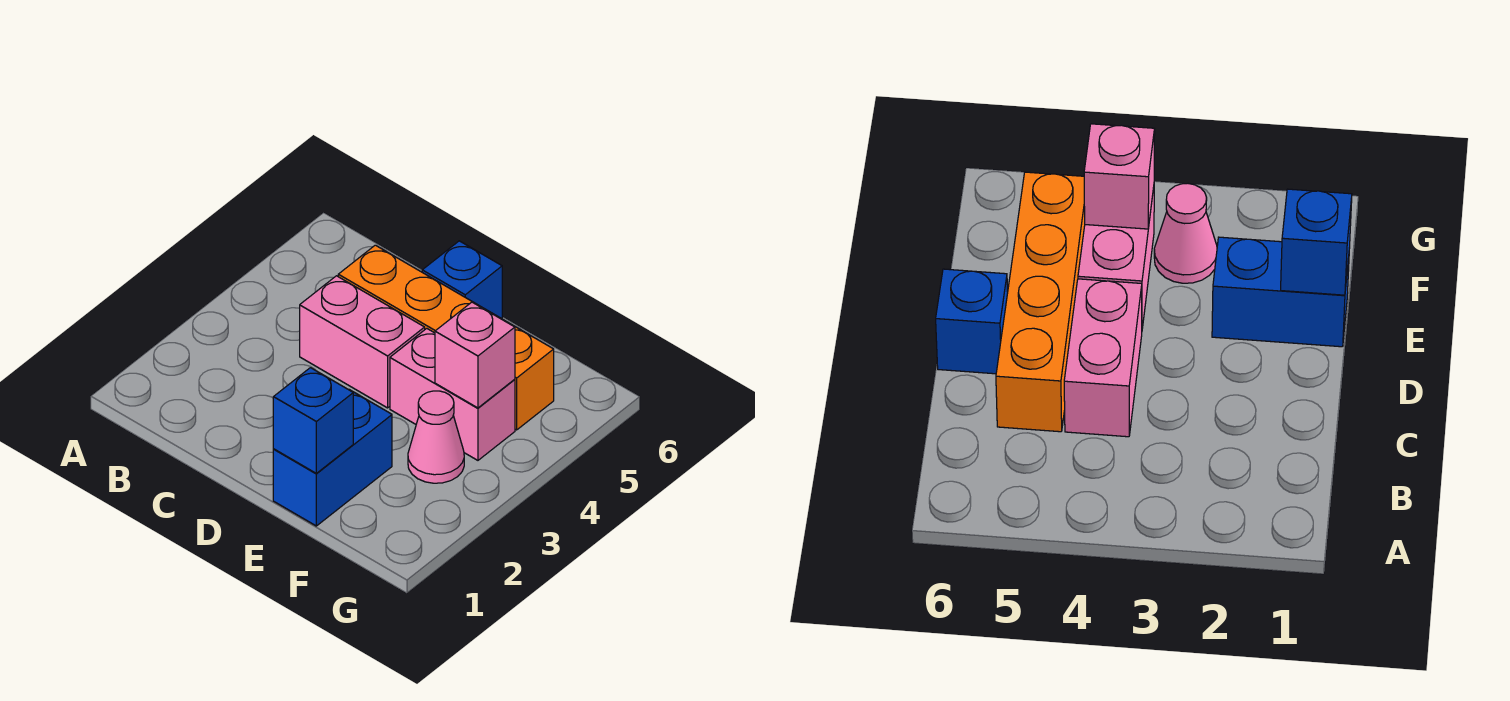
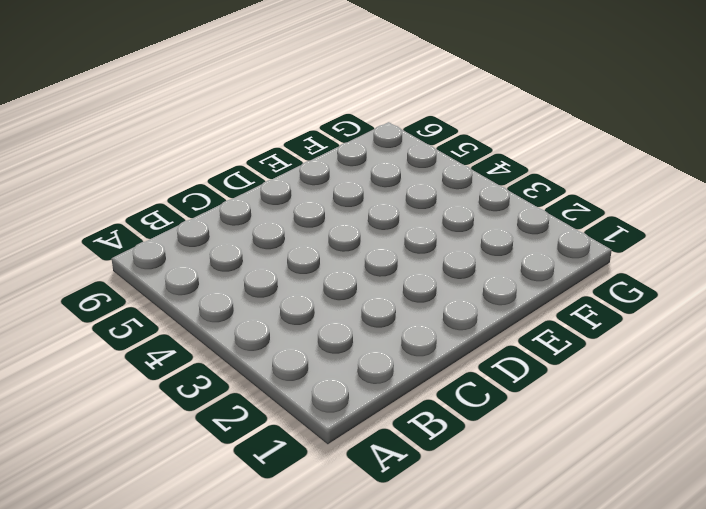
none -> pink 1x2 brick [300,276,425,408]
none -> orange 1x4 brick [338,245,554,430]

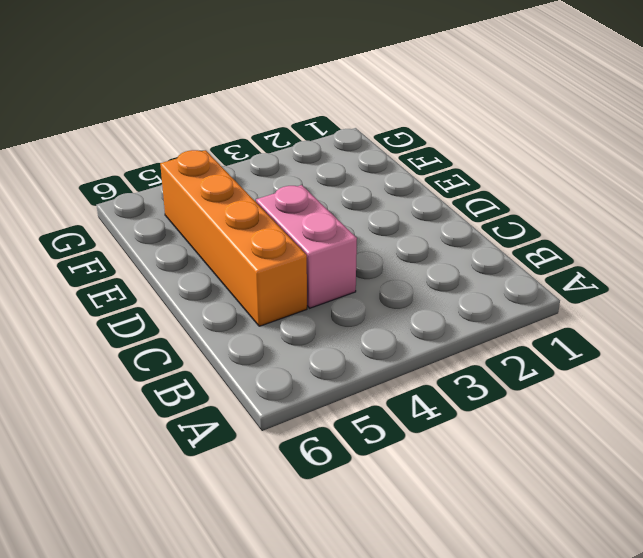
none -> blue 1x1 brick [422,241,502,318]
none -> blue 1x2 brick [273,390,392,526]

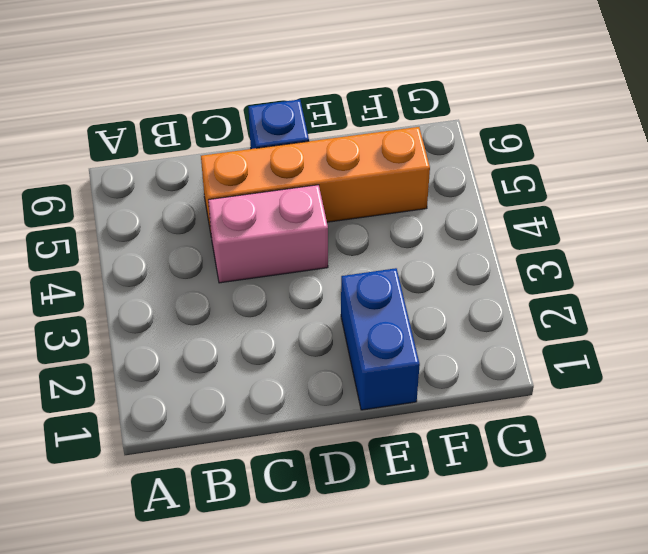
none -> pink 1x2 brick [390,328,515,460]
none -> pink 1x1 cone [408,391,464,483]

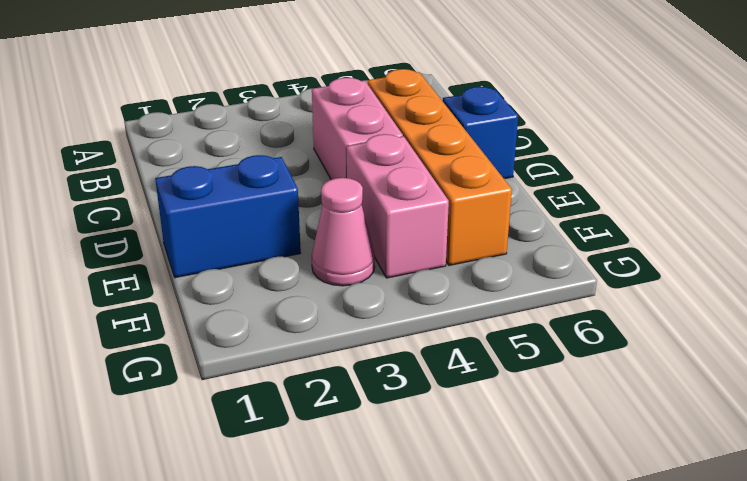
none -> blue 1x1 brick [273,368,353,473]
none -> pink 1x1 brick [435,302,515,408]

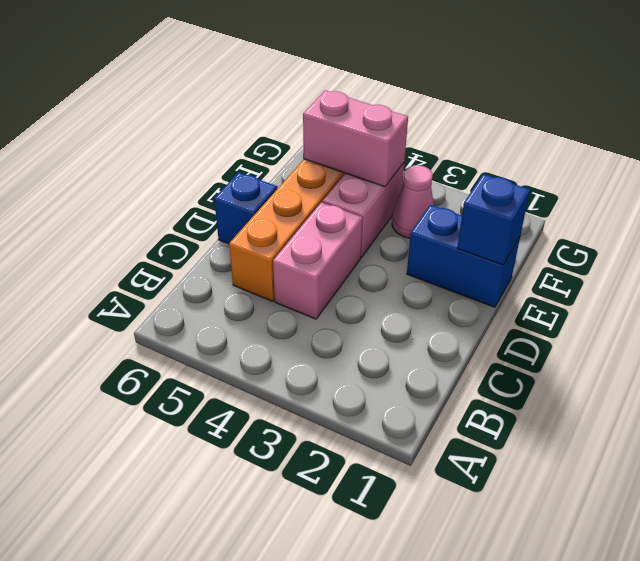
pink 1x2 brick [303,90,408,187] -> pink 1x1 brick [435,302,515,408]

